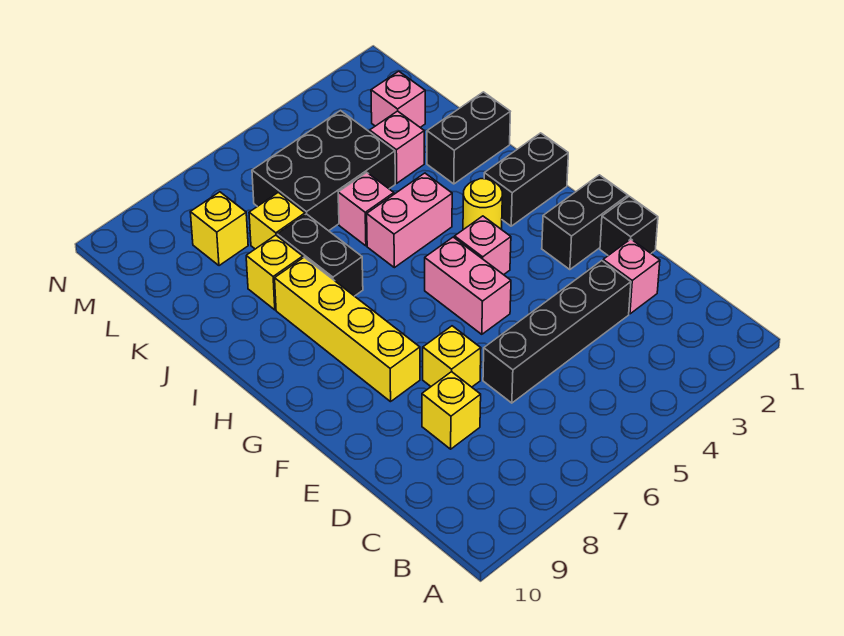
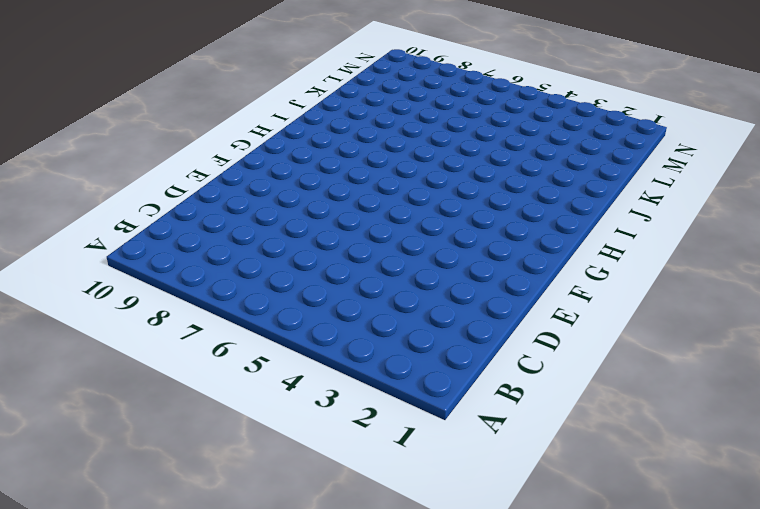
none -> pink 1x1 brick [603,239,660,314]
none -> black 1x4 brick [483,261,631,403]
none -> yellow 1x1 brick [422,372,481,449]

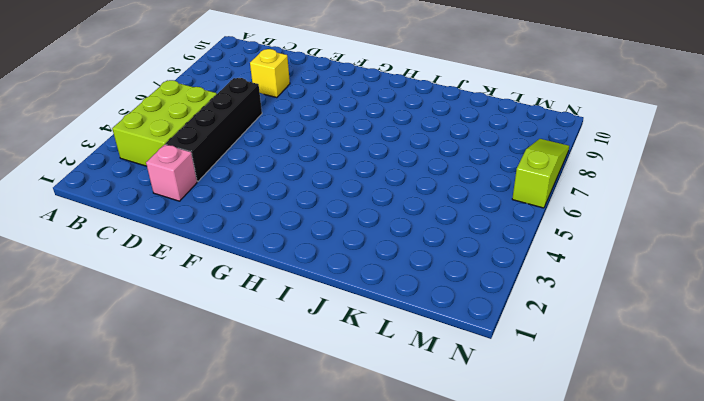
lime 2x3 brick [112,80,217,166] -> none
lime 1x3 slope [512,139,569,208] -> none
none -> black 1x1 brick [600,196,658,255]
none -> yellow 1x1 brick [423,326,481,387]
none -> black 1x2 brick [542,175,628,270]

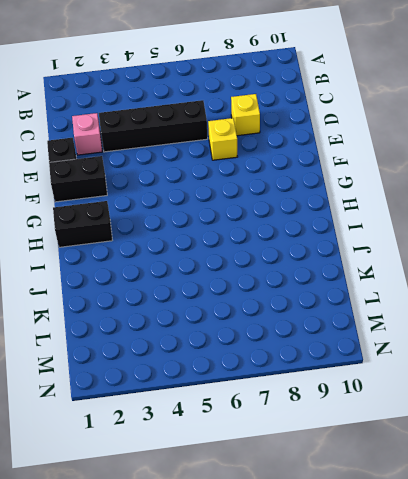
none -> pink 1x2 brick [425,237,511,334]
none -> yellow 1x4 brick [275,257,420,402]
none -> pink 1x1 brick [455,216,511,275]

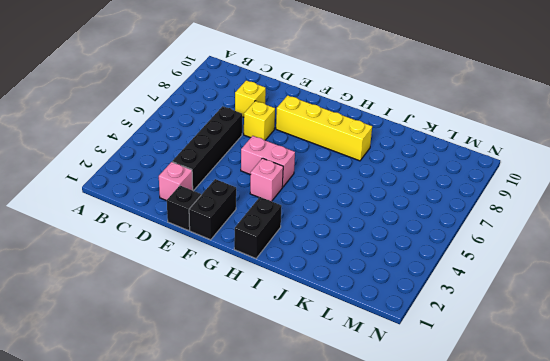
none -> yellow 1x1 round brick [463,179,502,230]
none -> pink 1x2 brick [367,173,452,268]
none -> black 1x2 brick [277,214,363,296]

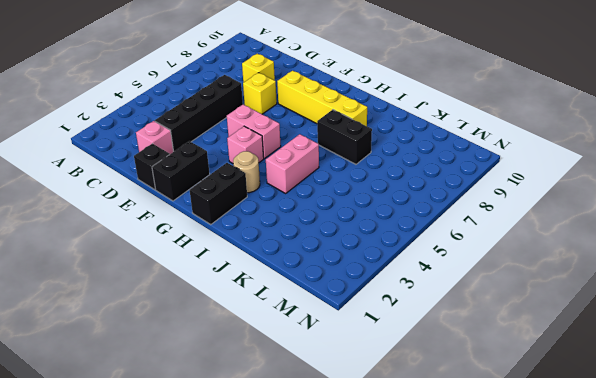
tan 1x1 round brick [233,151,260,193] -> yellow 1x1 round brick [463,179,502,230]
none -> black 1x2 brick [427,92,510,184]
none -> pink 1x1 brick [338,172,394,246]
none -> yellow 1x1 brick [246,235,303,310]

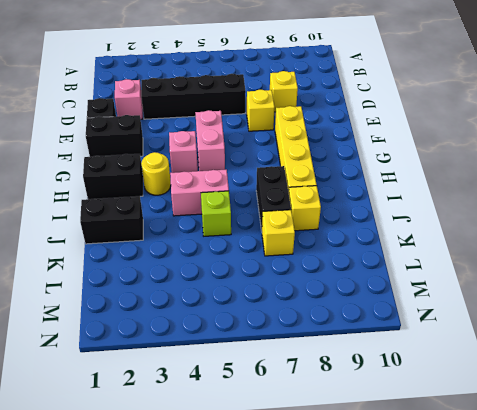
lime 1x1 brick [201,191,231,236] -> pink 1x1 brick [338,172,394,246]
none -> pink 1x1 brick [370,111,424,183]
none -> black 2x3 brick [252,111,395,231]
none -> pink 1x1 brick [371,71,425,127]

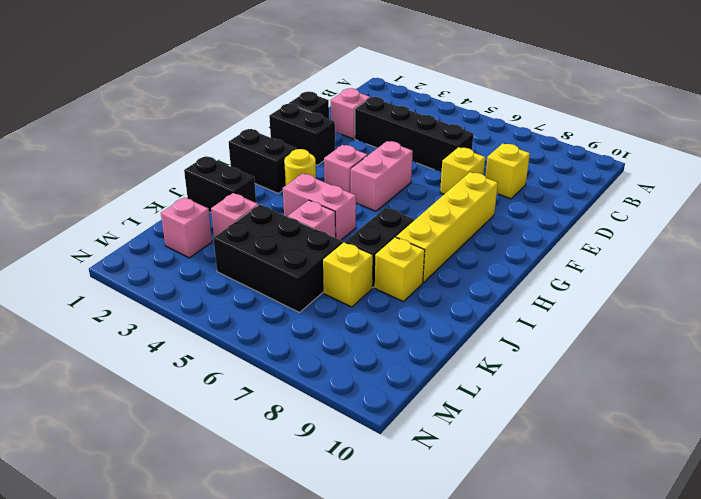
none -> yellow 1x1 brick [190,192,248,266]

